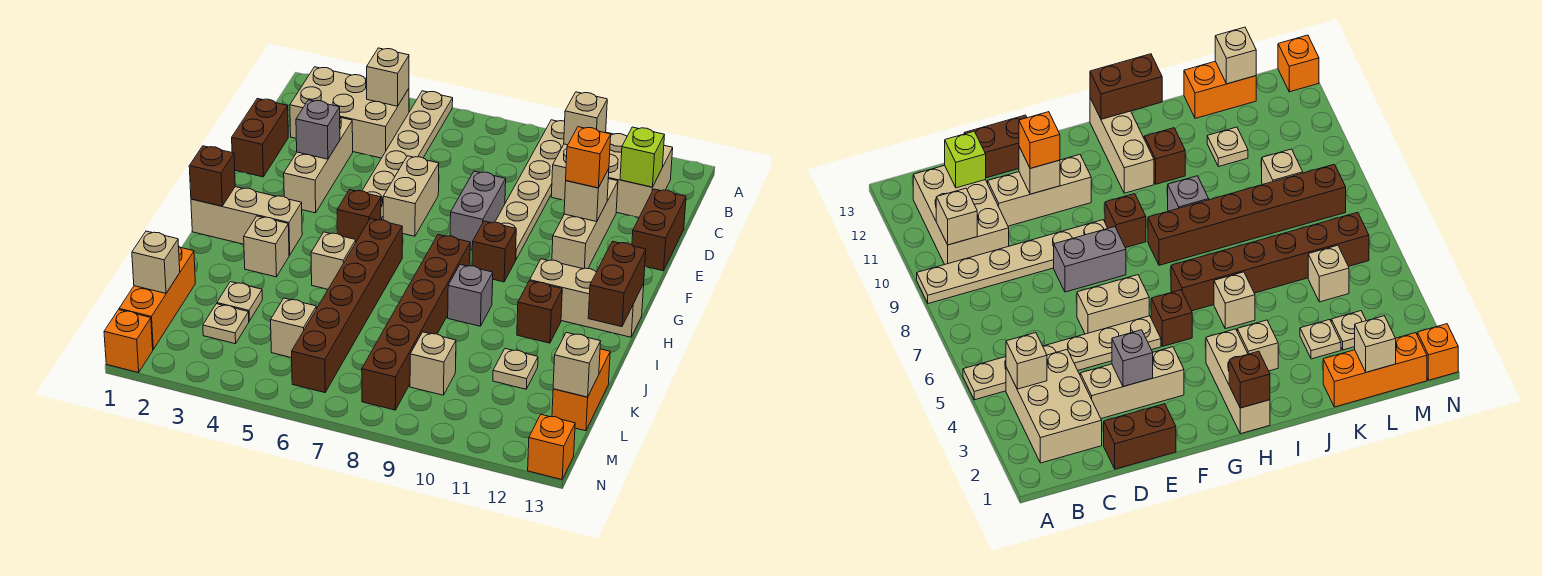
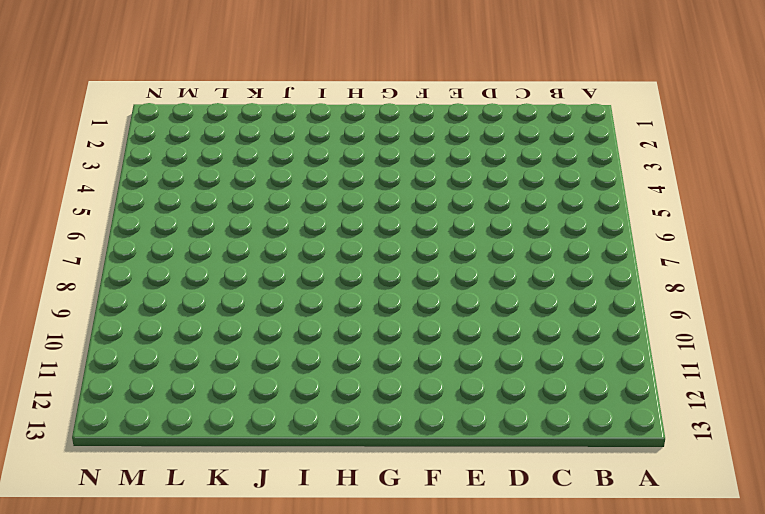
none -> tan 1x6 plate [362,91,453,220]
none -> tan 1x6 plate [495,120,565,260]
none -> tan 2x3 brick [290,67,409,158]
none -> tan 2x3 brick [551,132,673,218]

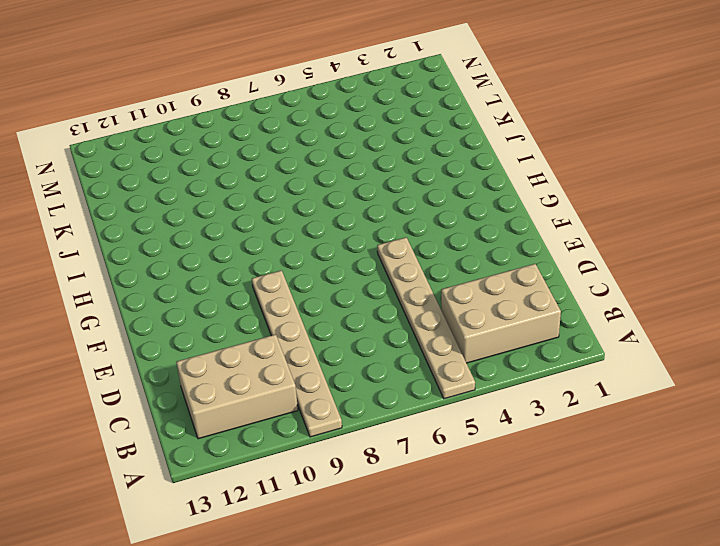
none -> brown 1x2 brick [232,99,288,177]
none -> tan 1x3 brick [284,117,353,213]
none -> tan 1x3 brick [552,179,618,269]
none -> brown 1x2 brick [632,189,686,271]

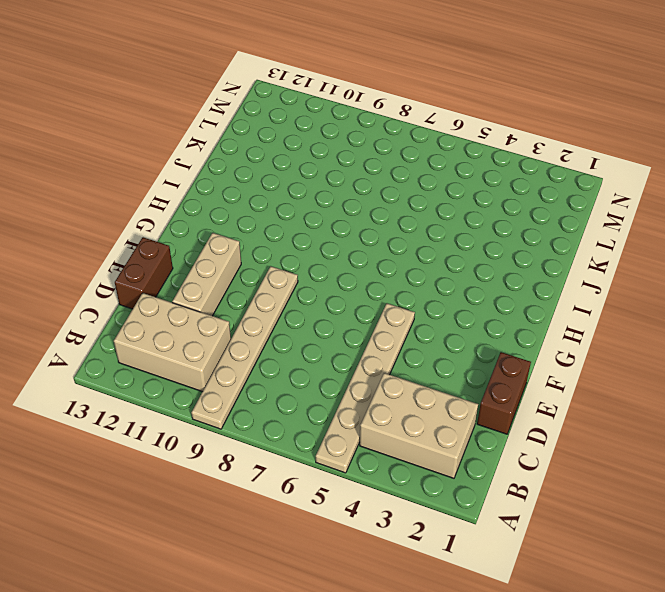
none -> tan 1x3 brick [284,117,353,213]
none -> tan 1x2 brick [383,156,439,236]
none -> grey 1x2 brick [450,171,506,250]
none -> brown 1x1 brick [337,190,381,242]

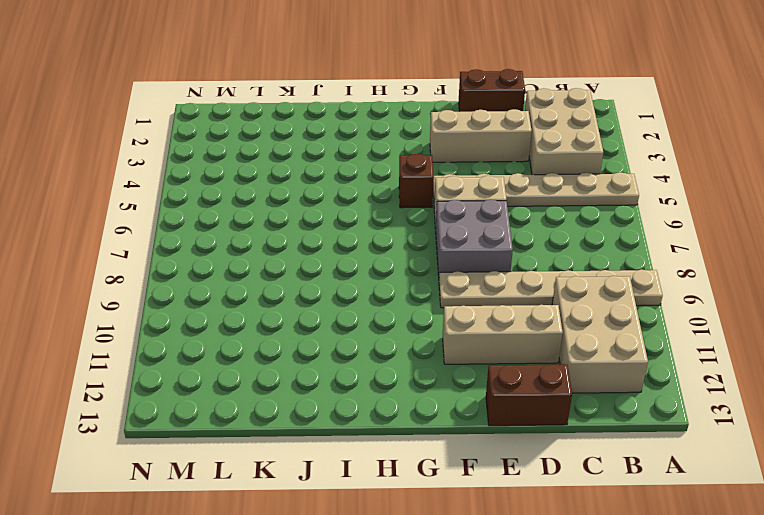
grey 2x2 brick [436,200,513,275] -> grey 1x2 brick [450,171,506,250]
none -> brown 1x1 brick [472,221,516,282]
none -> tan 1x3 brick [191,187,302,255]
none -> brown 1x6 brick [292,219,402,393]
none -> brown 1x6 brick [362,235,470,410]

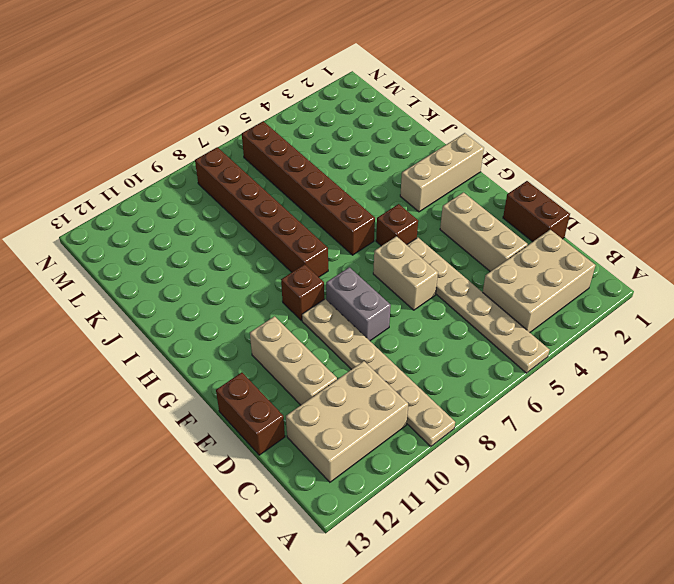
none -> tan 1x3 brick [530,259,644,337]
none -> tan 1x1 brick [244,216,289,277]
none -> tan 1x1 brick [311,232,356,289]
none -> grey 1x1 brick [448,264,493,326]

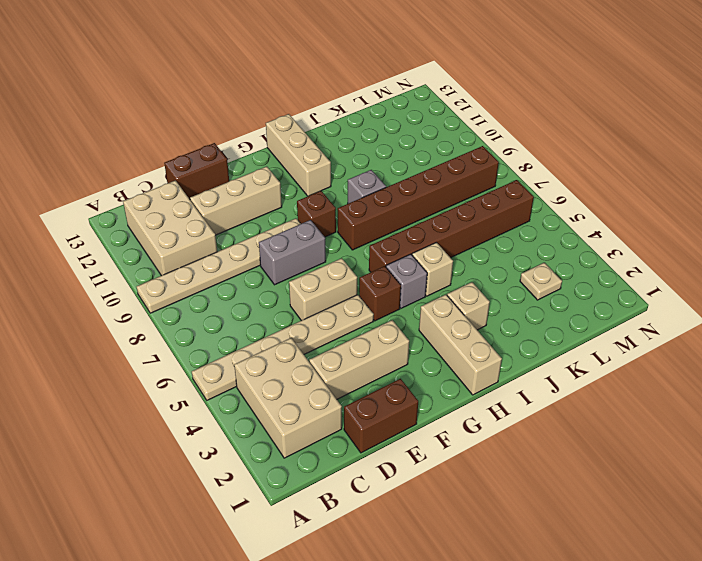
grey 1x1 brick [386,254,427,308] -> grey 1x1 brick moved to [296,100,340,159]
none -> brown 1x1 brick [517,281,562,343]
none -> orange 1x3 brick [119,247,195,349]
none -> tan 1x1 plate [217,282,262,321]
none -> tan 1x1 plate [493,349,538,389]

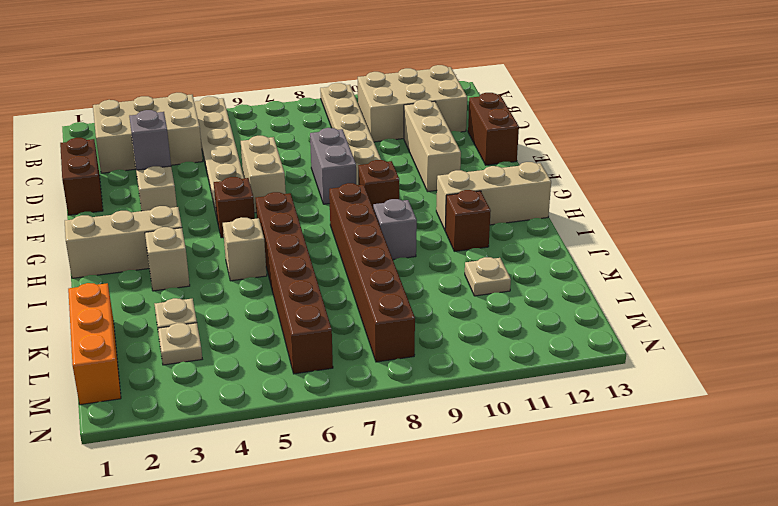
none -> orange 1x2 brick [552,349,610,431]
none -> tan 1x1 brick [271,298,316,358]
none -> tan 1x1 brick [410,332,456,395]
none -> orange 1x1 brick [104,310,153,373]

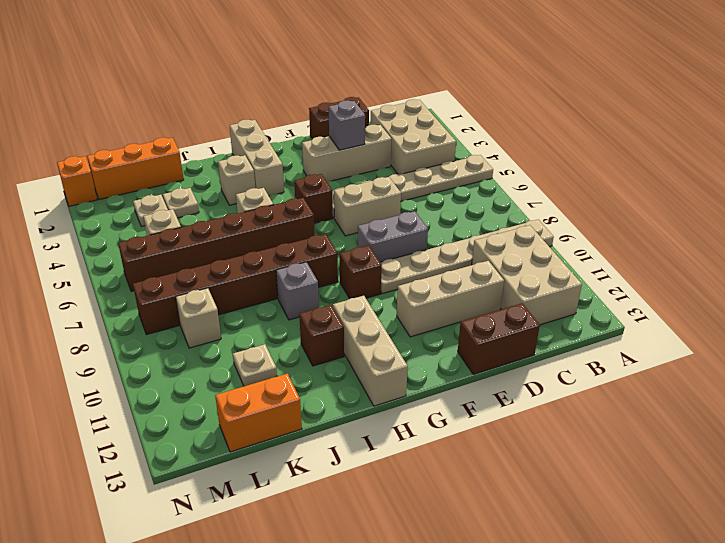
none -> orange 1x1 brick [528,415,575,480]
none -> tan 1x1 brick [367,48,409,106]
none -> tan 1x1 brick [564,92,607,145]
none -> lime 1x1 brick [620,127,664,187]

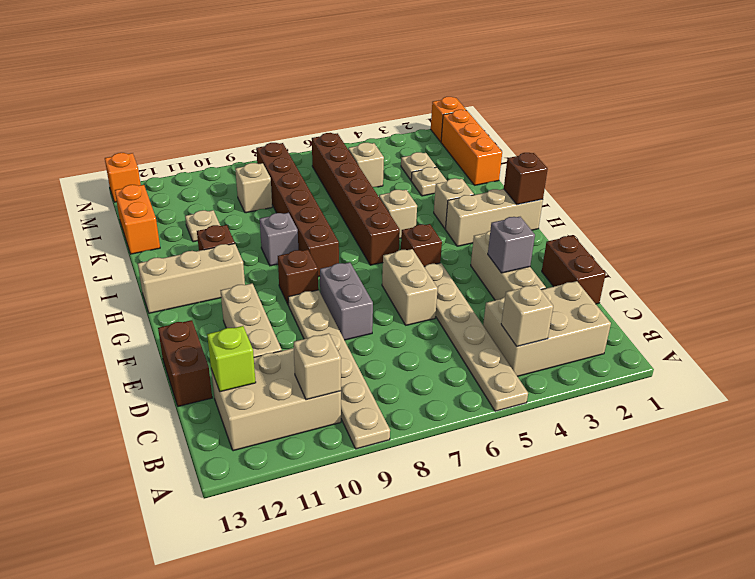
none -> tan 1x1 brick [564,169,609,222]
none -> brown 1x2 brick [588,241,646,327]
none -> tan 1x1 brick [132,231,180,293]
none -> tan 1x1 brick [553,332,601,397]

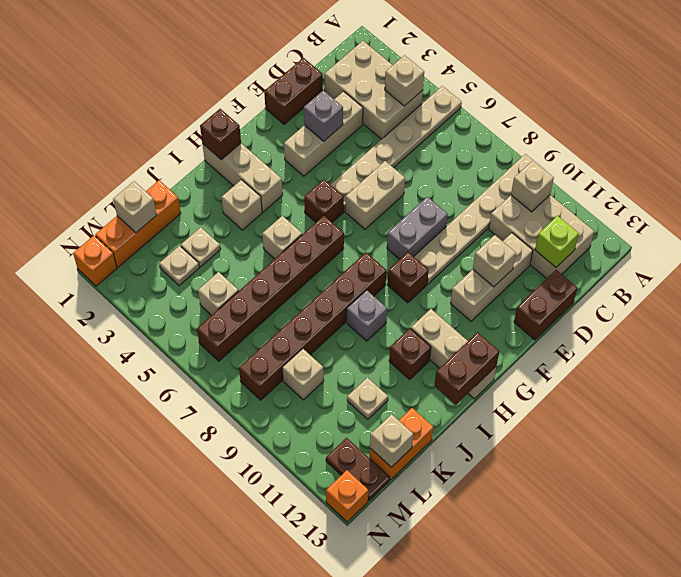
brown 1x2 plate [326,438,390,501] -> none
none -> orange 1x1 brick [566,127,611,188]

